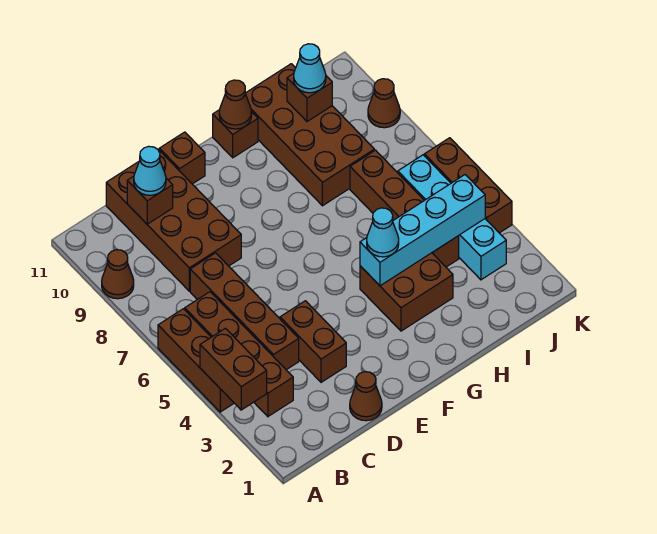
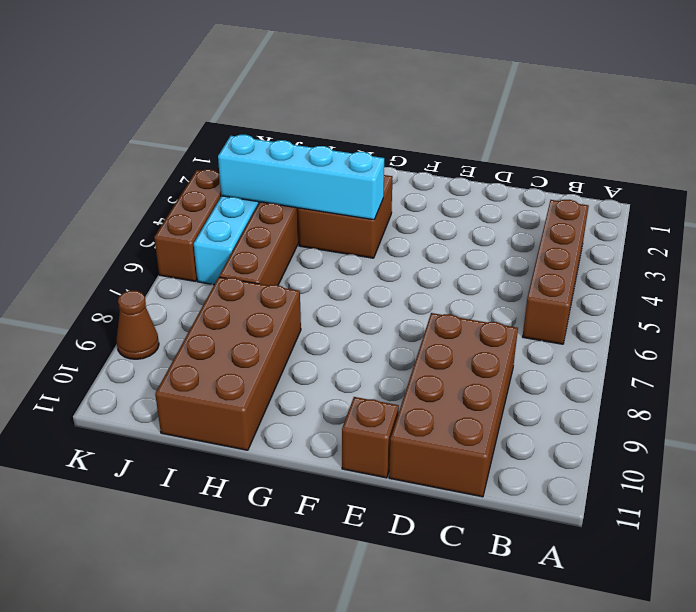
none -> brown 1x3 brick [158,309,234,412]
none -> brown 1x1 cone [102,250,134,299]
none -> brown 1x4 brick [190,253,299,370]

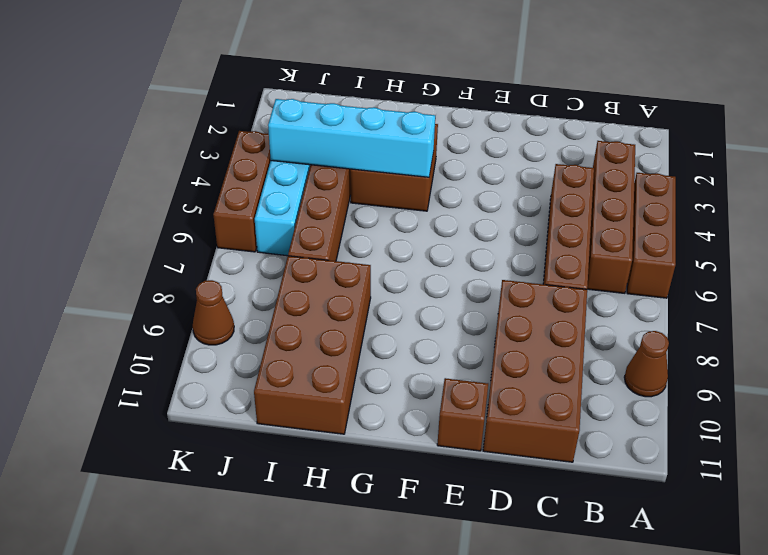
none -> brown 1x1 cone [350,372,382,421]
none -> brown 1x2 brick [280,301,346,382]
none -> brown 1x1 brick [213,110,258,158]

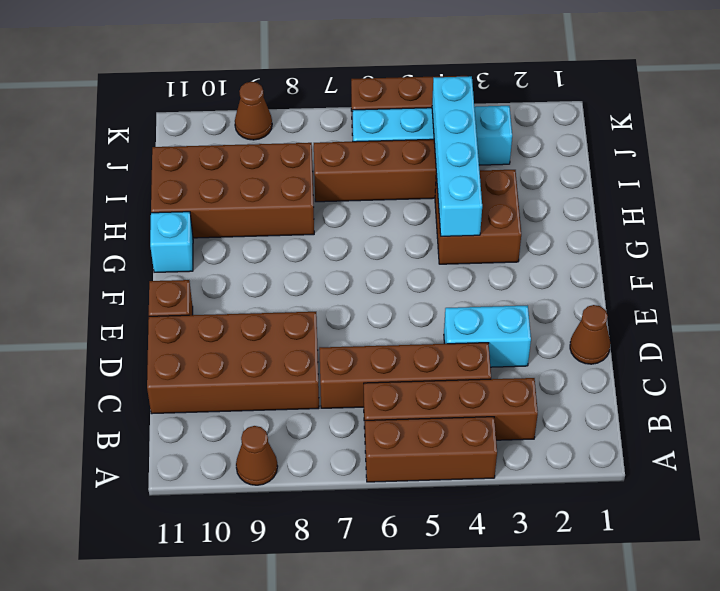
cyan 1x2 brick [444,305,531,367] -> brown 1x2 brick [280,301,346,382]
cyan 1x1 brick [150,212,193,272] -> brown 1x1 brick [213,110,258,158]
none -> brown 1x2 brick [200,328,267,410]
none -> brown 1x1 brick [127,176,173,224]
none -> brown 1x1 cone [219,80,252,129]

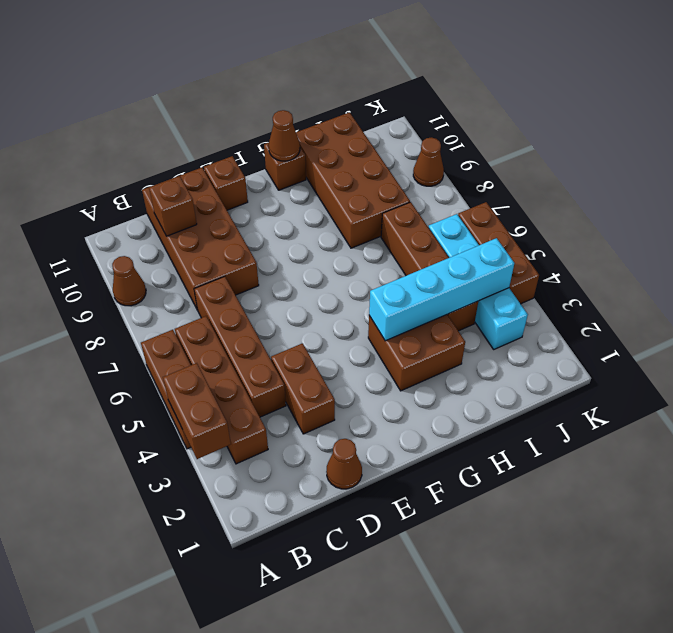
none -> brown 1x1 brick [287,74,332,122]
none -> cyan 1x1 cone [134,146,166,195]
none -> cyan 1x1 cone [367,208,399,257]

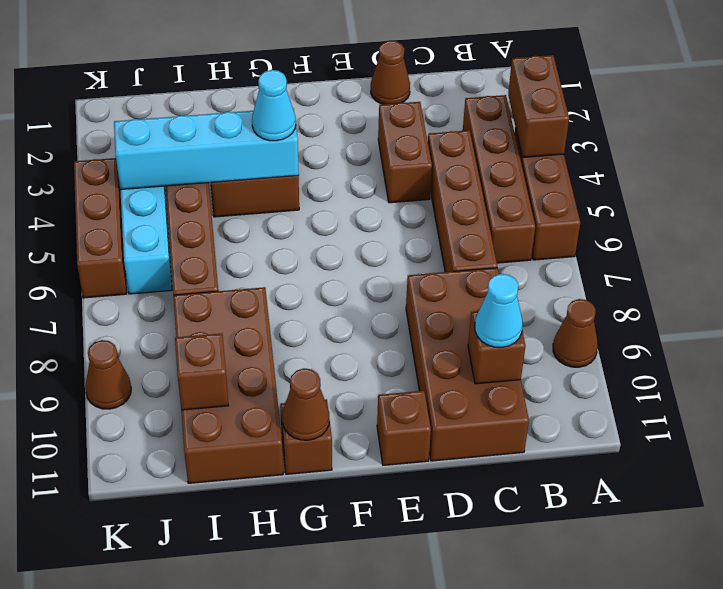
none -> cyan 1x1 cone [294,44,326,93]

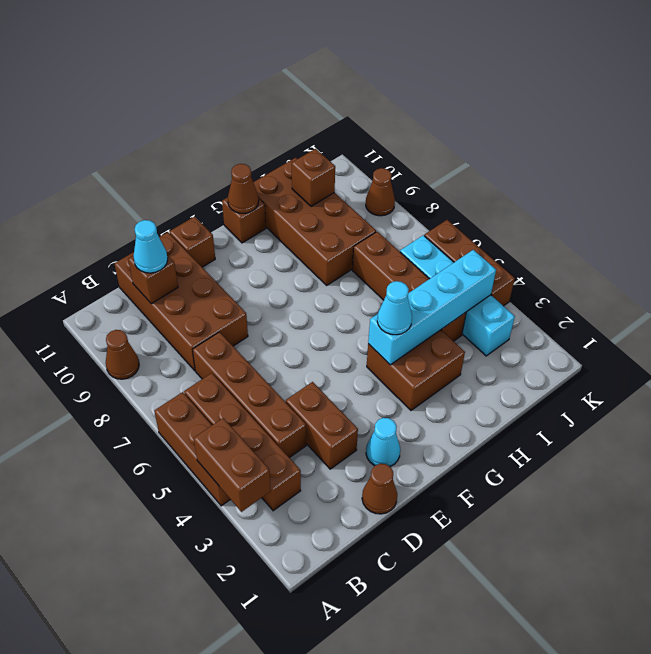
cyan 1x1 cone [366,418,400,466] -> cyan 1x1 cone moved to [294,44,326,93]

